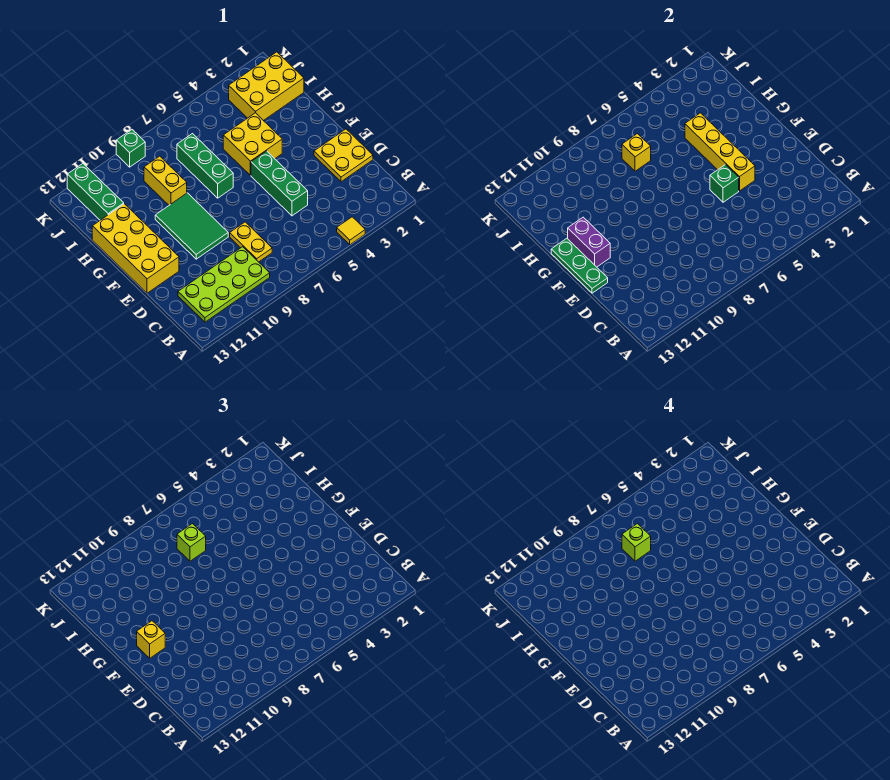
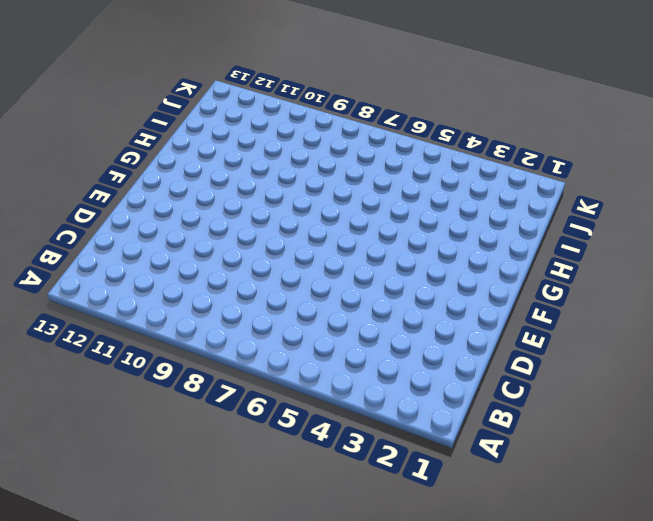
none -> yellow 1x1 tile [337,217,365,245]
none -> lime 2x4 plate [178,247,270,322]
none -> yellow 1x2 plate [230,222,272,262]

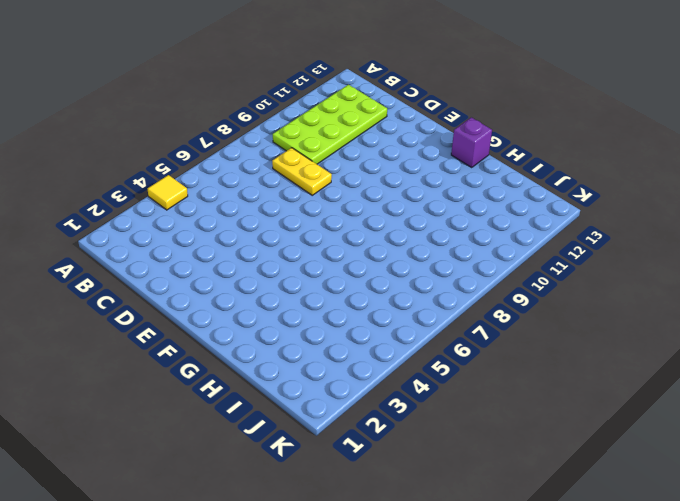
purple 1x1 brick [451,117,492,168] -> yellow 2x4 brick [92,204,179,293]
none -> yellow 2x2 plate [314,129,373,182]
none -> green 1x3 brick [251,151,308,216]
none -> green 2x3 tile [155,193,228,259]

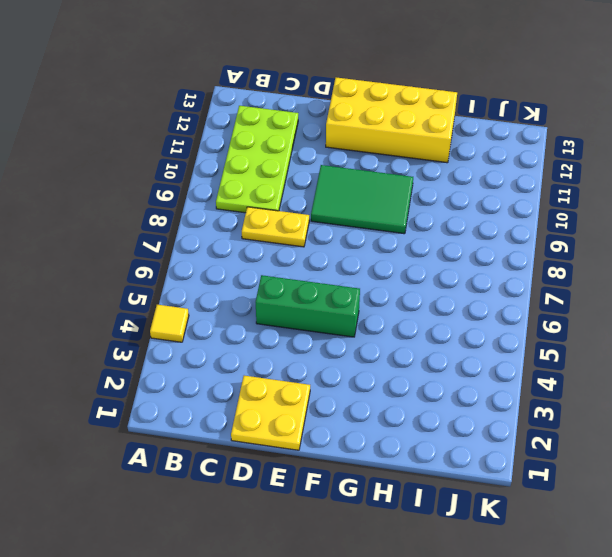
none -> yellow 2x2 brick [223,113,282,175]
none -> green 1x3 brick [177,134,233,198]
none -> yellow 1x2 brick [144,156,187,205]

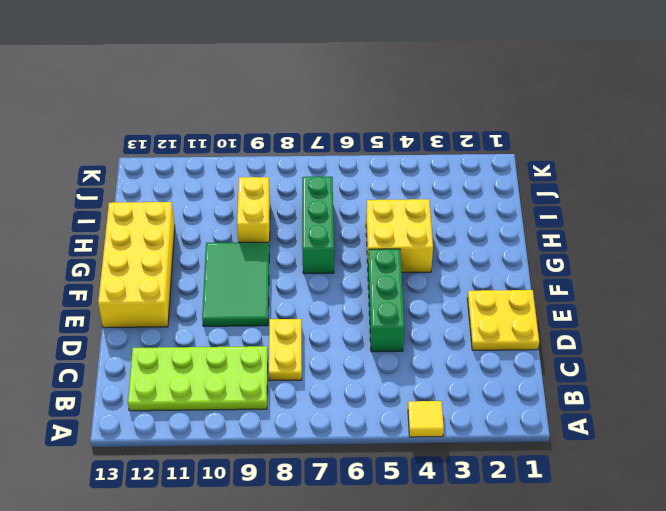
none -> yellow 2x3 brick [229,52,304,121]
none -> green 1x3 brick [67,164,124,220]
none -> green 1x1 brick [116,130,145,167]

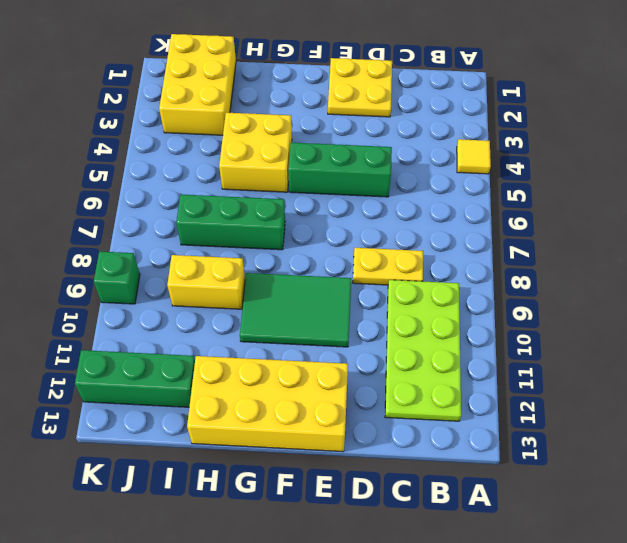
none -> yellow 1x4 brick [685,113,755,191]
none -> green 1x1 brick [710,165,739,202]
none -> green 1x3 plate [551,238,608,293]

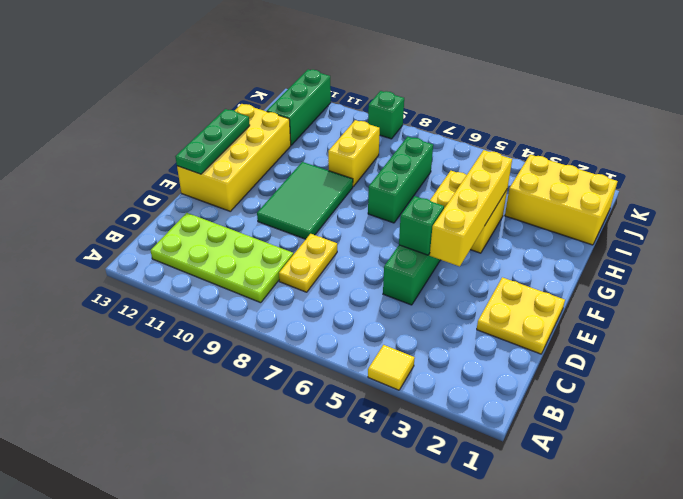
none -> purple 1x2 brick [568,217,610,267]
none -> yellow 1x1 brick [622,134,651,171]
none -> yellow 1x1 brick [137,621,165,658]

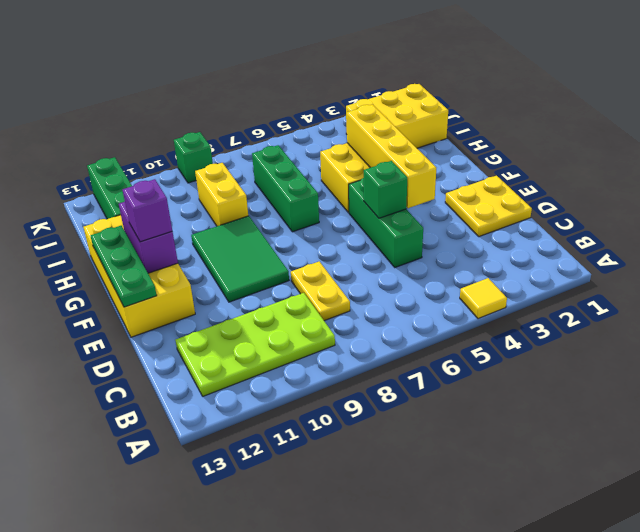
purple 1x1 brick [122,179,172,242] -> yellow 1x1 brick [137,621,165,658]
none -> yellow 1x1 brick [622,134,651,171]
none -> lime 1x1 brick [177,524,206,561]
none -> lime 1x1 brick [622,524,651,561]

